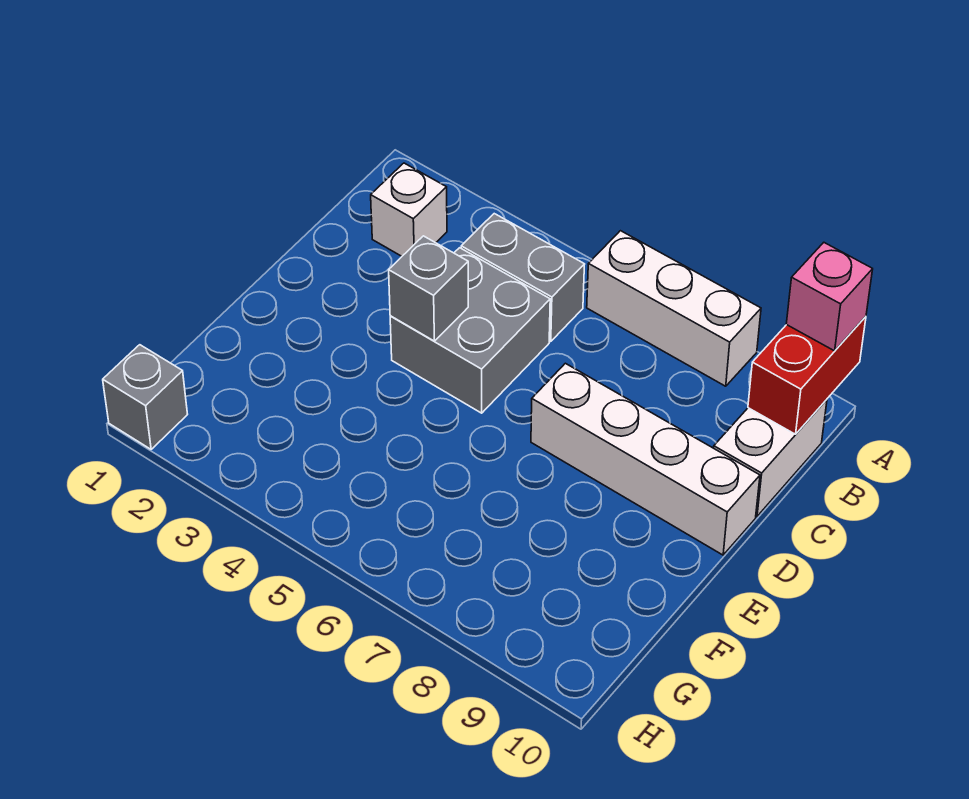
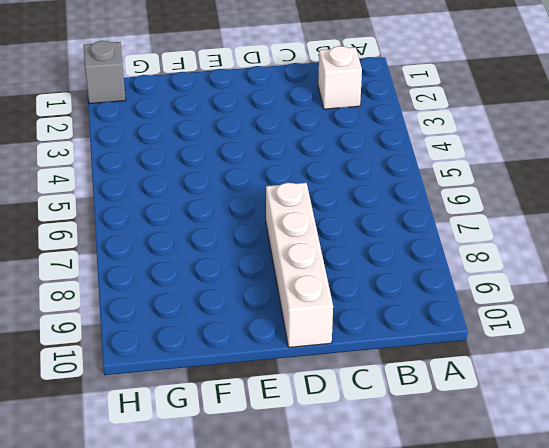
none -> white 1x3 brick [587,231,761,386]
none -> grey 1x2 brick [461,214,585,342]

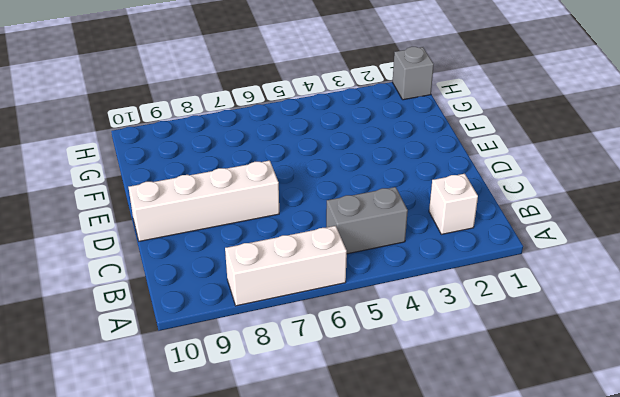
none -> white 1x2 brick [714,400,827,516]
none -> grey 2x2 brick [390,248,550,413]

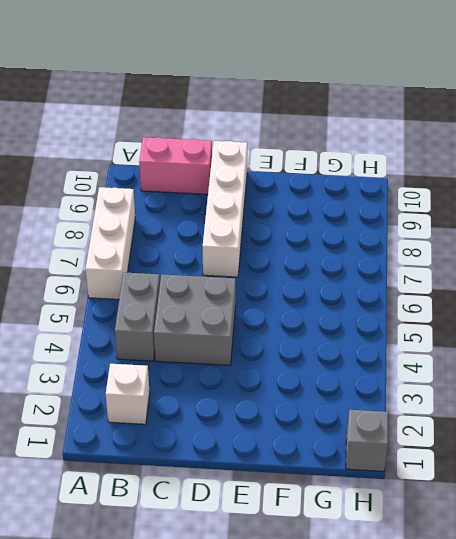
pink 1x2 brick [139,137,212,194] -> white 1x2 brick [714,400,827,516]
none -> red 1x2 brick [748,317,866,434]
none -> grey 1x1 brick [389,236,468,341]

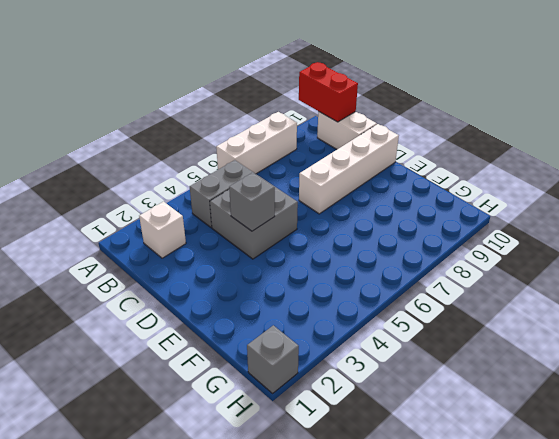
none -> pink 1x1 brick [786,243,873,351]

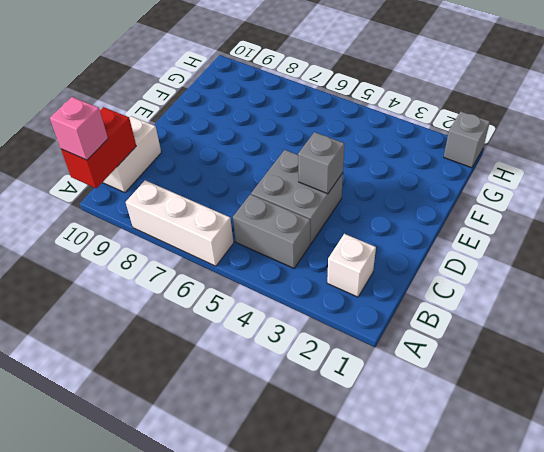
none -> white 1x4 brick [531,363,760,555]

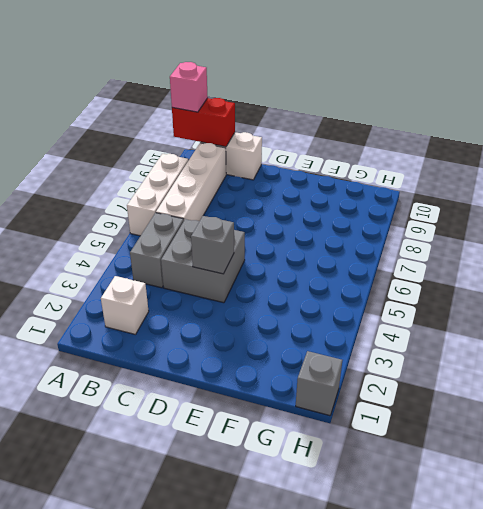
white 1x4 brick [156,143,226,221] -> white 1x4 brick moved to [531,363,760,555]

